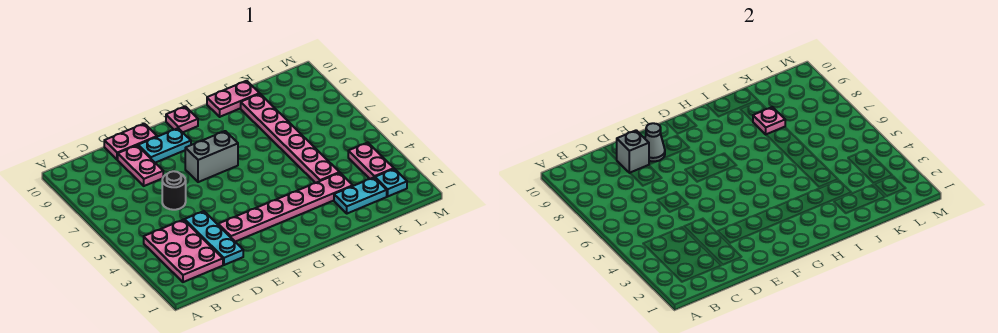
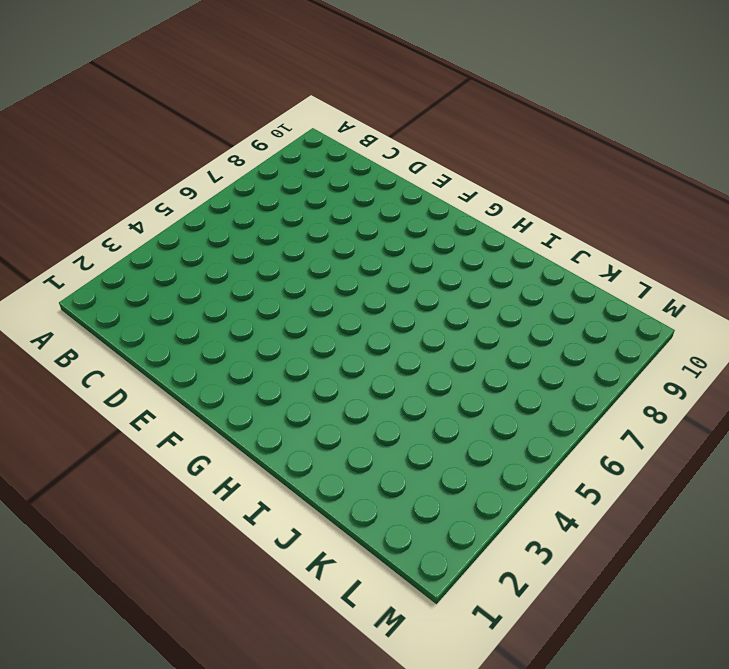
none -> pink 2x3 plate [144,220,223,282]
none -> cyan 1x3 plate [184,211,243,265]
none -> black 1x1 round brick [162,171,186,210]

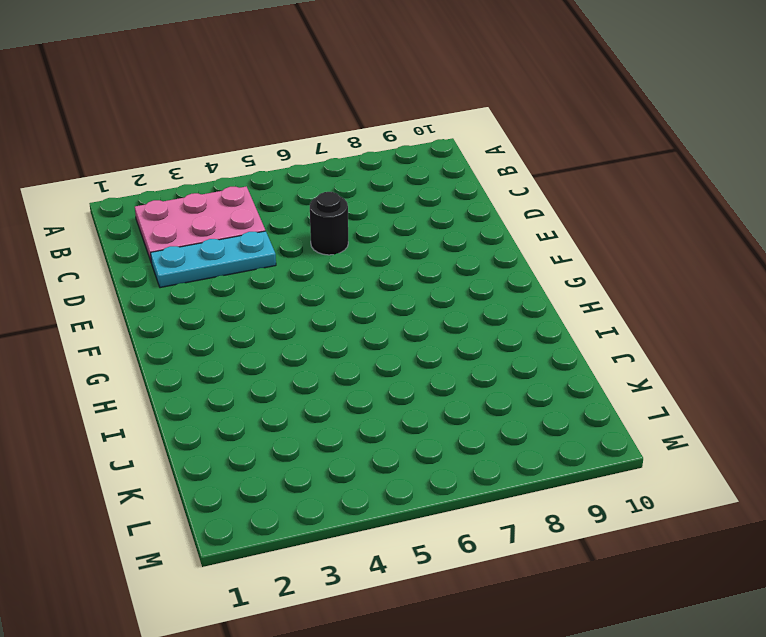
none -> pink 1x2 plate [118,145,163,186]
none -> pink 1x2 plate [104,124,157,160]
none -> pink 1x6 plate [218,173,353,242]

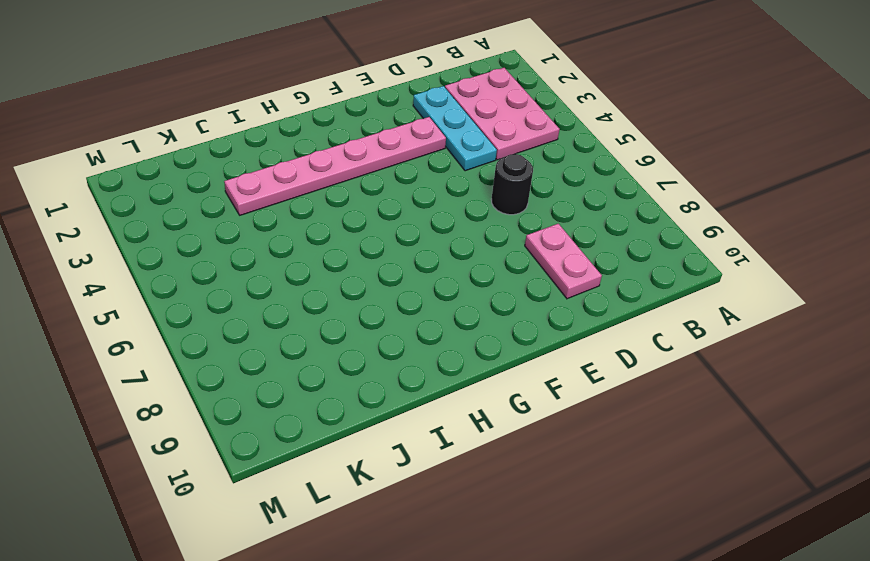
none -> pink 1x2 plate [104,124,157,160]
none -> cyan 1x2 plate [138,128,191,163]
none -> grey 1x2 brick [185,131,238,182]

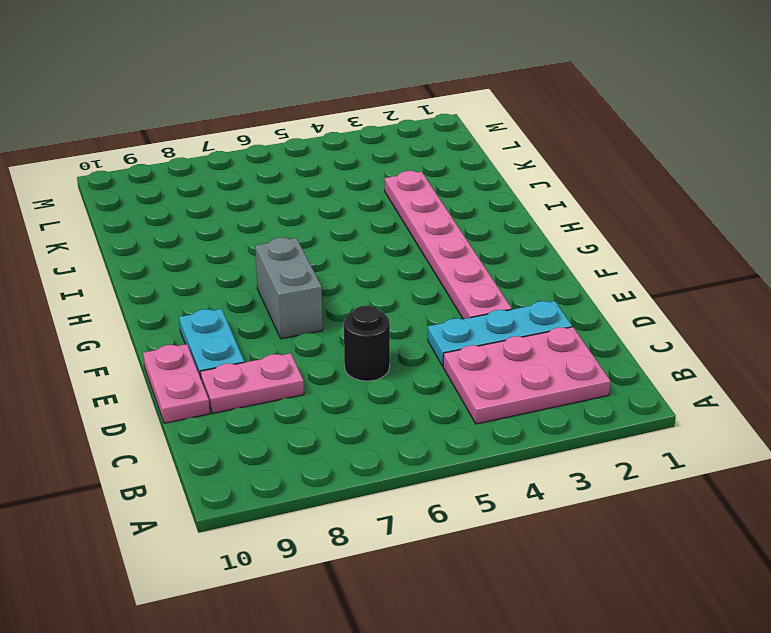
none -> pink 1x1 plate [166,106,198,132]
none -> pink 1x2 plate [207,81,260,117]
none -> cyan 1x2 plate [334,178,387,214]

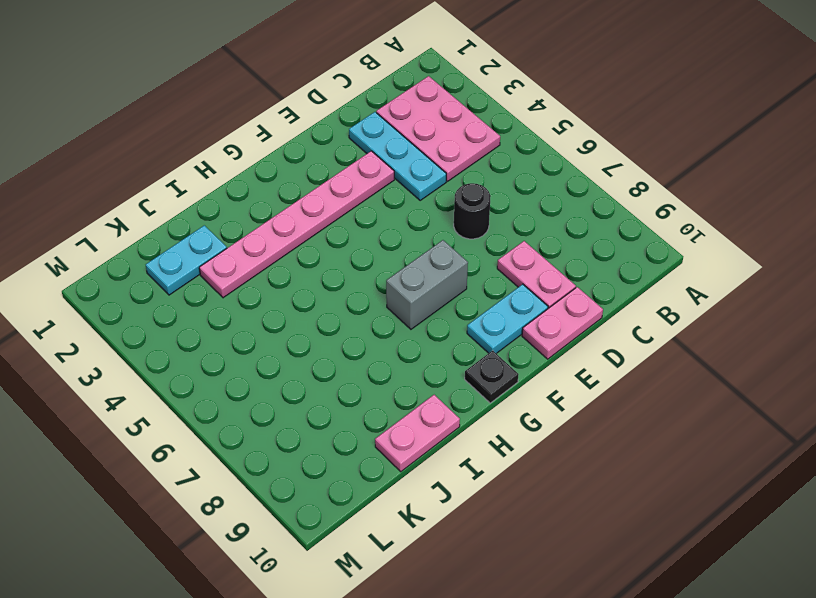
black 1x1 plate [465,351,519,403] -> pink 1x1 plate [166,106,198,132]
none -> pink 1x6 plate [241,94,340,183]
none -> cyan 1x1 plate [375,169,407,196]
none -> pink 1x2 plate [348,143,394,179]

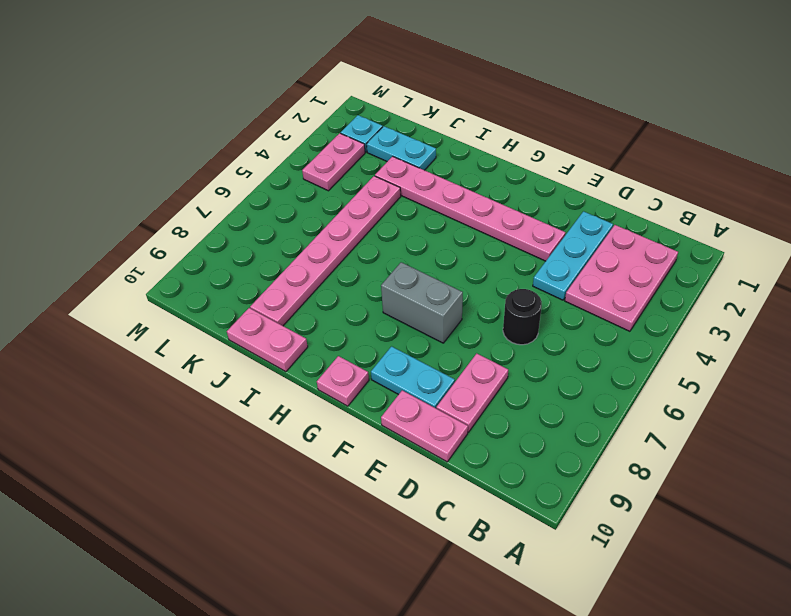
none -> grey 1x1 brick [616,130,649,173]
none -> grey 1x1 cone [645,123,665,161]
none -> pink 1x1 plate [753,107,785,134]

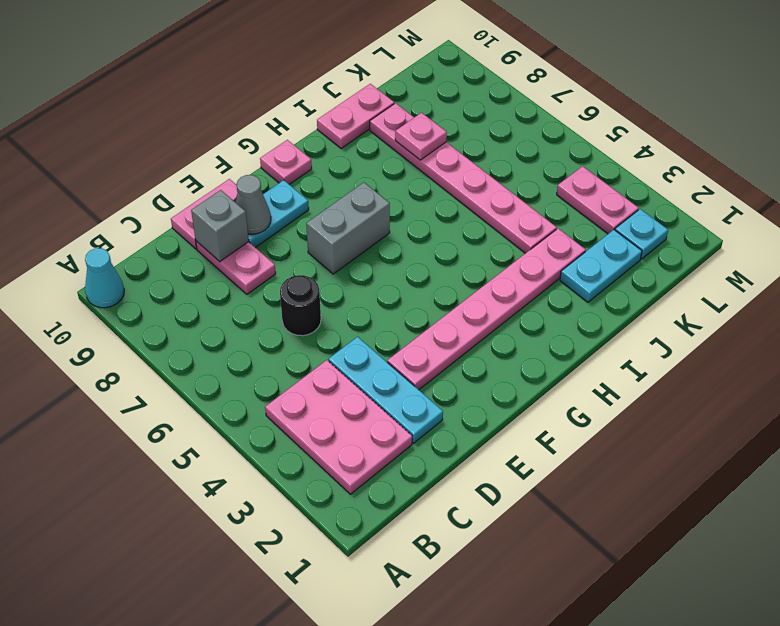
cyan 1x1 cone [85,248,124,308] -> none

